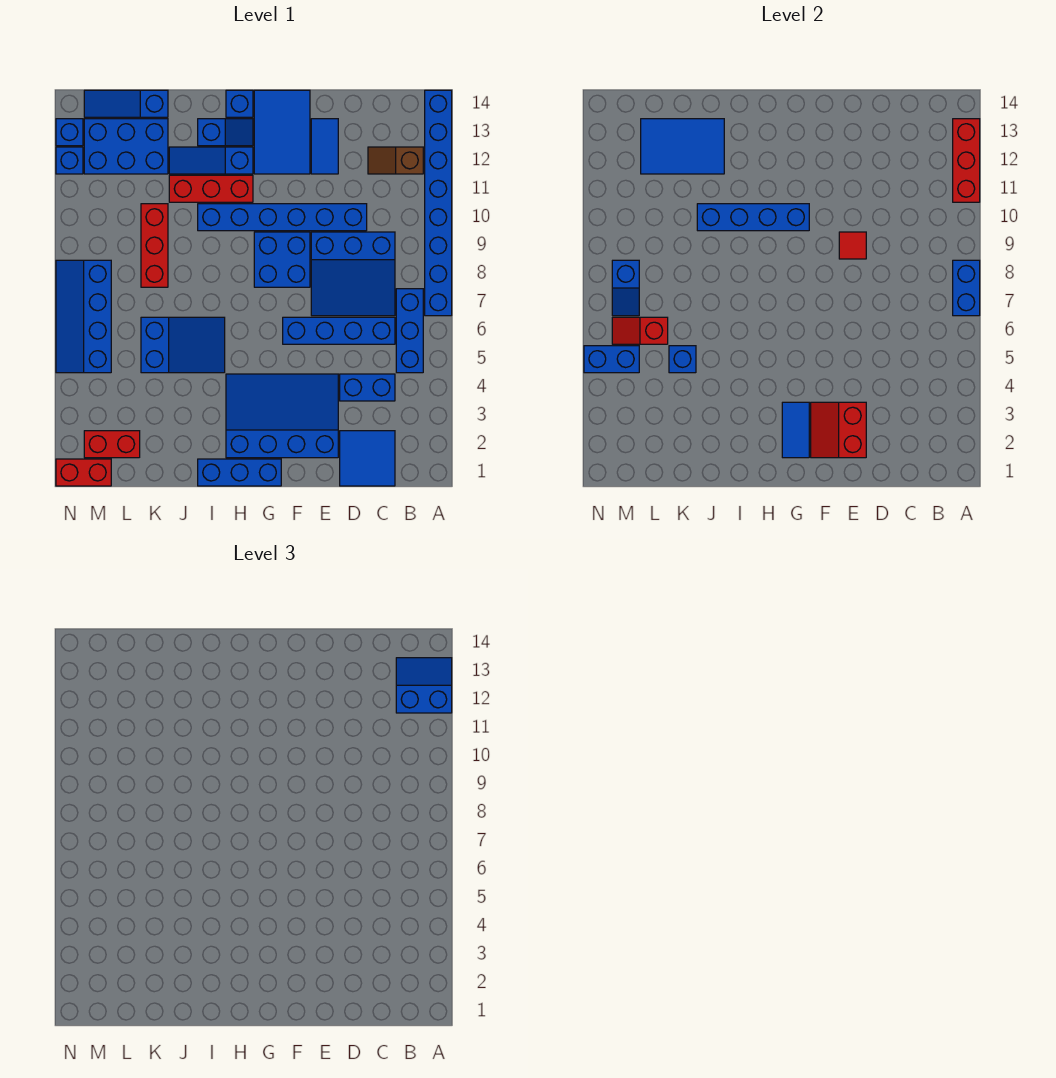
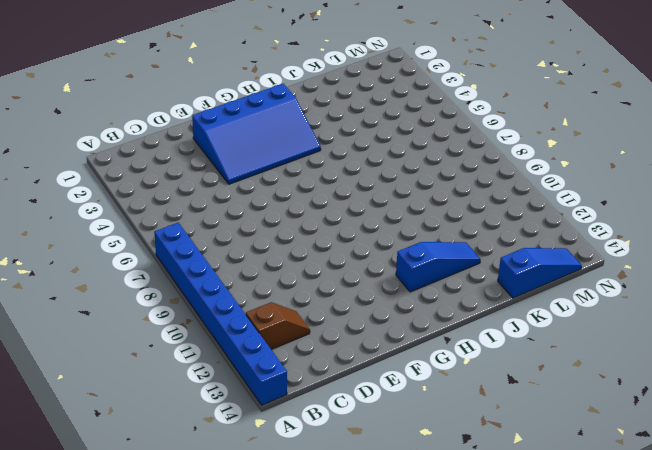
none -> blue 1x3 brick [396,289,423,373]
none -> blue 2x2 tile [340,431,395,486]
none -> blue 1x2 brick [340,374,395,401]
none -> blue 1x4 brick [283,317,395,344]

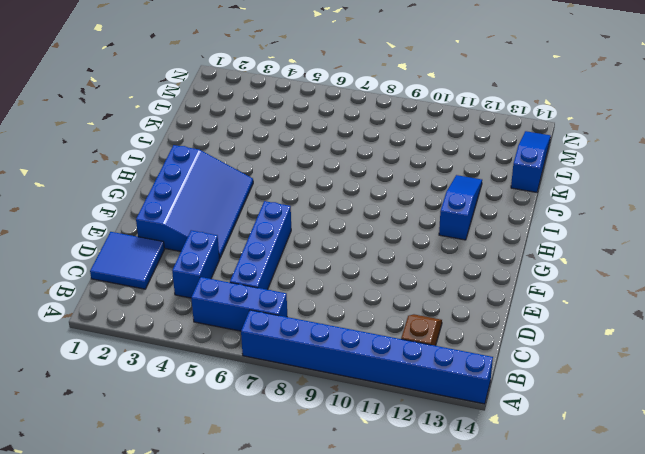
none -> blue 3x3 slope [311,232,395,316]
none -> blue 1x6 brick [198,204,367,231]
none -> blue 1x2 tile [311,119,338,174]
none -> blue 2x2 brick [254,232,310,287]

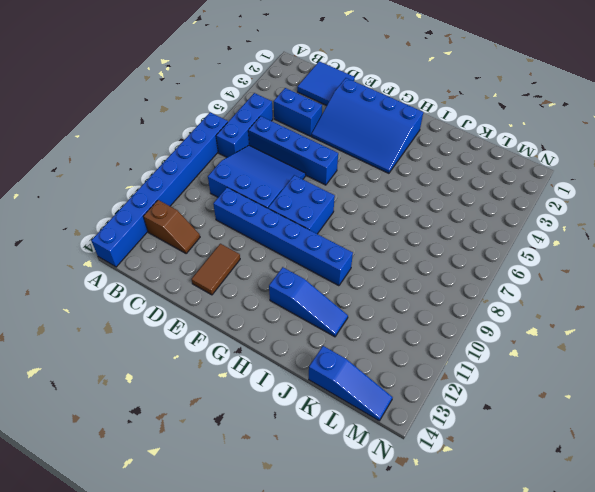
brown 1x2 tile [191,244,240,295] -> blue 1x2 tile [311,119,338,174]
none -> blue 2x3 tile [254,90,310,174]
none -> blue 1x3 brick [198,459,281,486]
none -> red 1x3 brick [169,175,253,202]
none -> blue 1x2 slope [198,119,253,146]

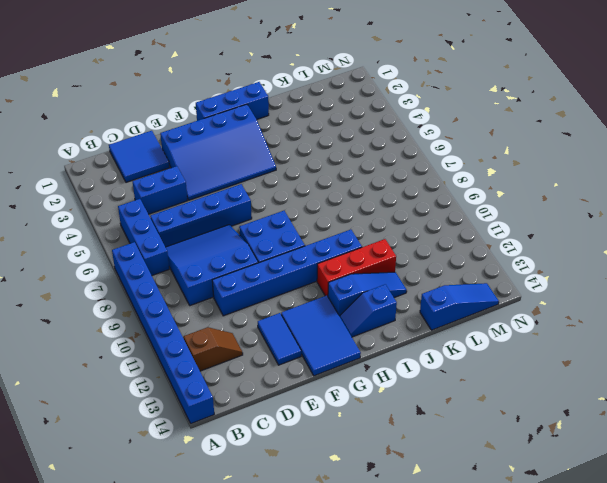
none -> blue 1x1 brick [226,90,253,117]
none -> blue 2x3 slope [141,317,225,373]
none -> red 1x3 brick [141,204,168,287]
none -> blue 2x3 brick [84,119,168,174]

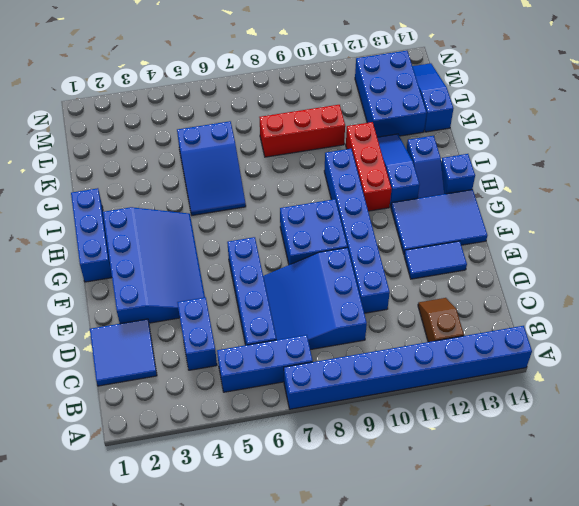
none -> red 1x2 brick [84,431,140,458]
none -> red 1x2 brick [56,459,111,486]
none -> blue 2x4 slope [56,260,111,373]
none -> blue 1x1 brick [56,147,83,174]

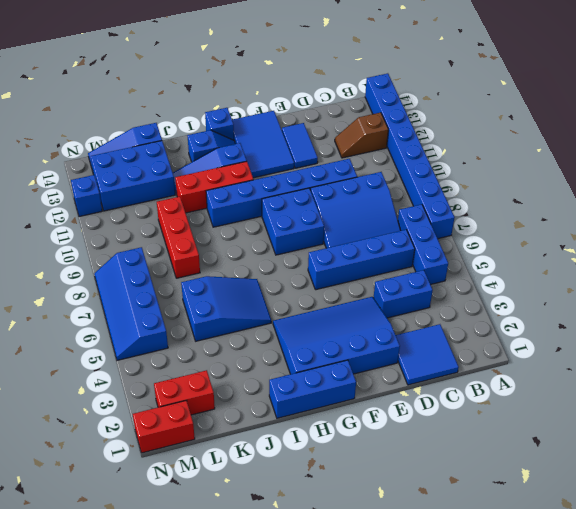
none -> blue 1x1 brick [56,119,83,146]
none -> blue 1x2 brick [953,260,980,316]
none -> red 1x3 brick [953,119,980,202]
none -> red 2x2 slope [811,402,866,458]

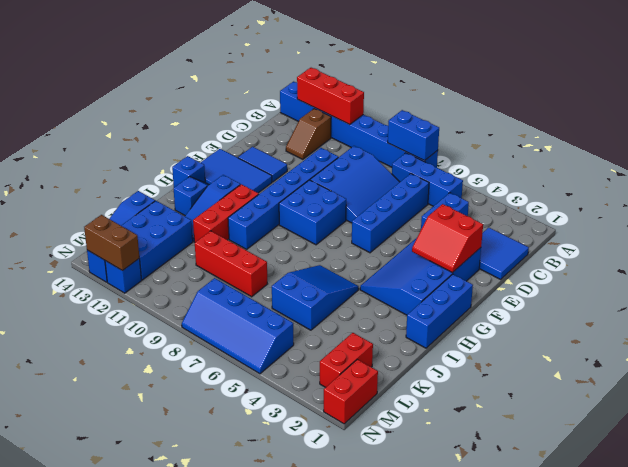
brown 1x2 brick [84,215,139,271] -> none
none -> red 1x1 tile [839,232,866,259]
none -> blue 1x2 tile [782,402,809,458]
none -> blue 1x4 brick [697,204,809,231]
none -> blue 2x3 tile [641,119,724,174]

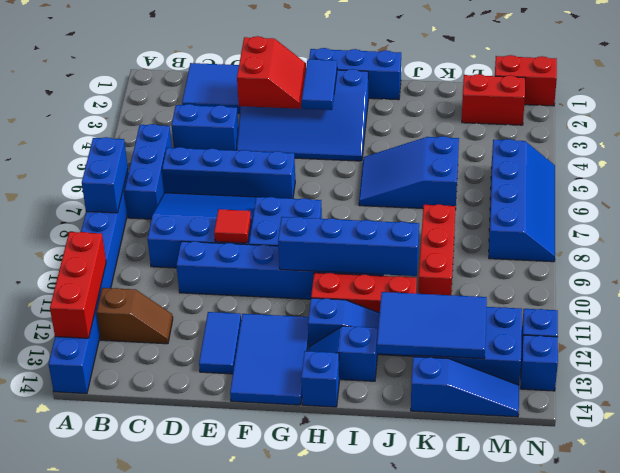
none -> blue 1x1 brick [669,346,696,373]
none -> red 1x2 slope [612,317,668,344]
none -> blue 1x2 brick [584,346,639,373]
none -> blue 1x2 slope [612,260,639,316]

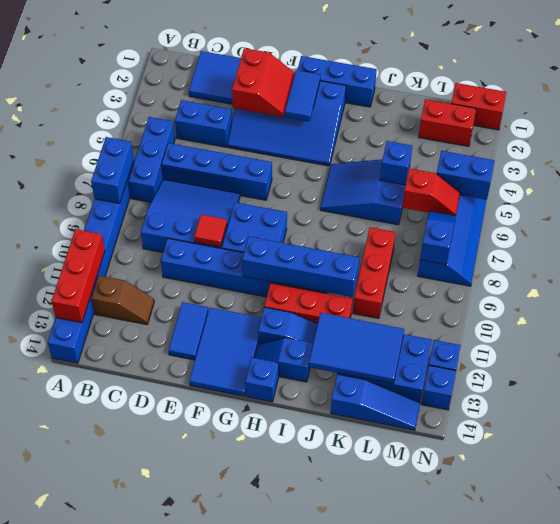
none -> blue 2x2 slope [396,658,452,713]

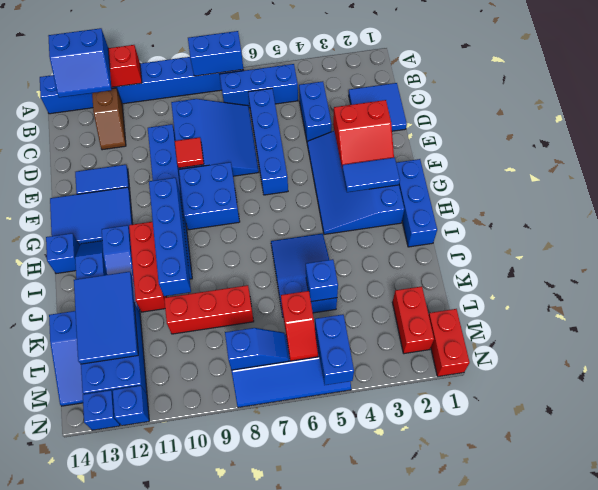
blue 2x2 slope [48,28,112,97] -> blue 2x2 slope turned to [396,658,452,713]

